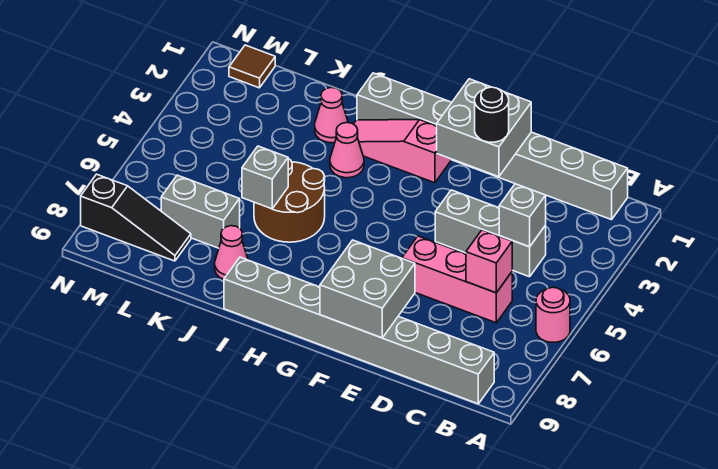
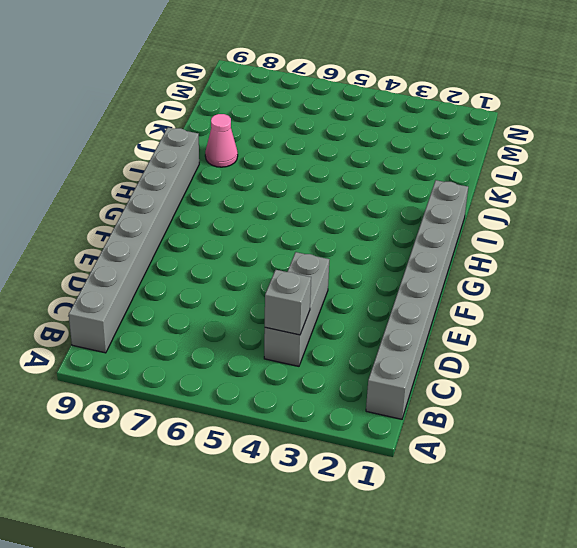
none -> pink 1x1 round brick [536,287,570,342]
none -> pink 1x3 brick [402,236,512,323]
none -> pink 1x3 slope [354,120,451,183]

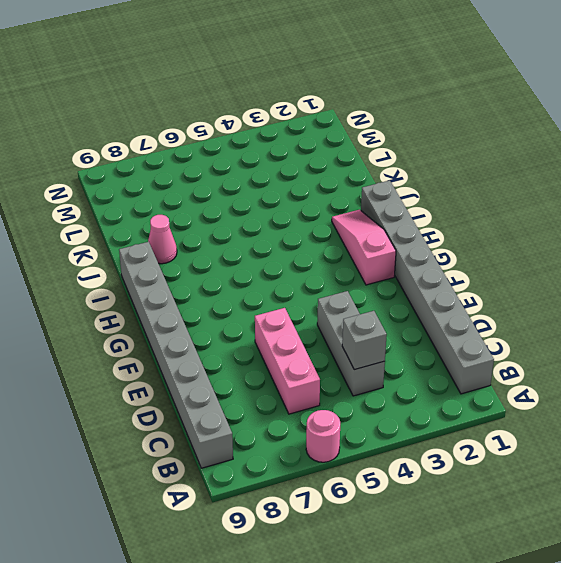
none -> pink 1x1 cone [330,123,364,178]
none -> brown 2x2 round brick [254,159,325,242]
none -> pink 1x1 cone [315,88,348,143]

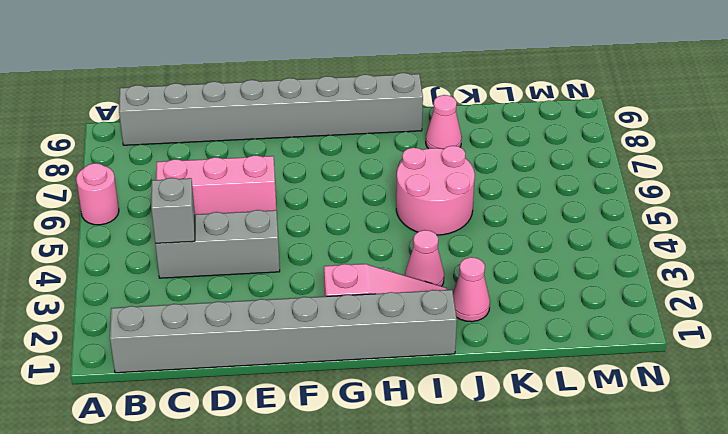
pink 2x2 round brick [396,146,475,235] -> brown 2x2 round brick [254,159,325,242]
none -> grey 1x2 brick [161,175,240,248]
none -> black 1x3 slope [81,174,191,261]
none -> brown 1x1 tile [229,45,275,88]

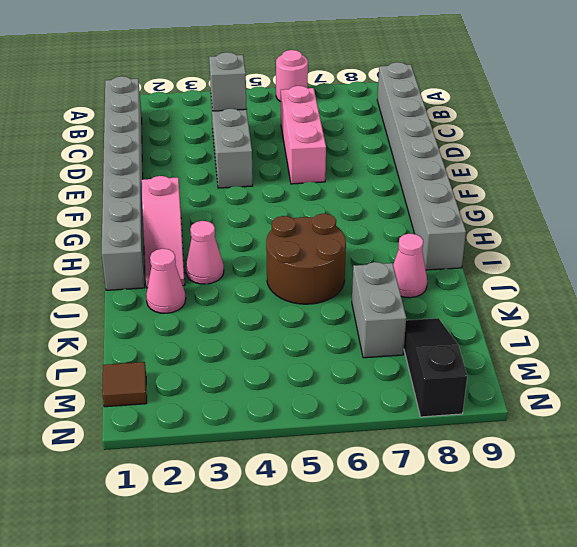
none -> pink 1x1 brick [466,230,512,293]
none -> grey 2x2 brick [437,79,531,177]
none -> grey 2x2 brick [320,240,415,338]

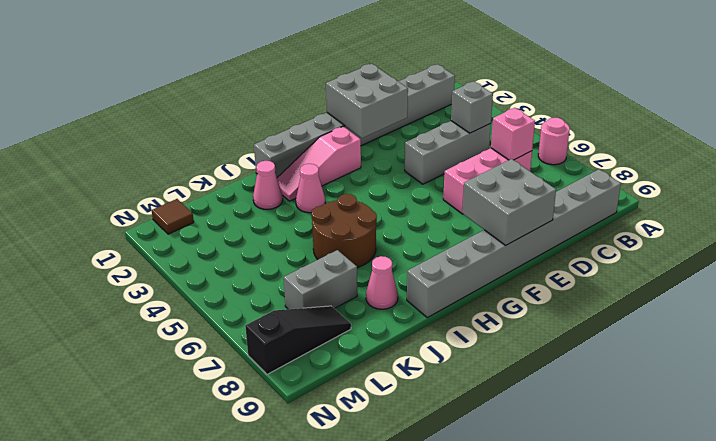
none -> grey 1x1 brick [242,146,288,209]
none -> black 1x1 round brick [475,87,509,142]

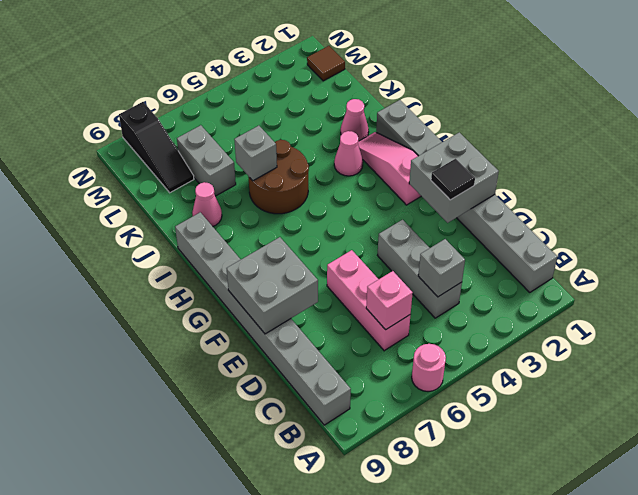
black 1x1 tile [431,159,475,200] -> black 1x1 round brick [475,87,509,142]

